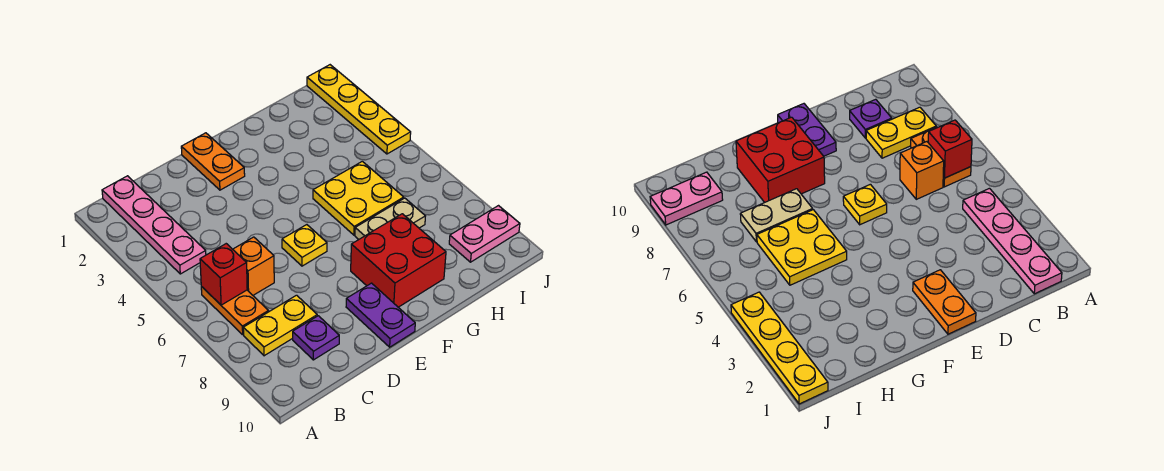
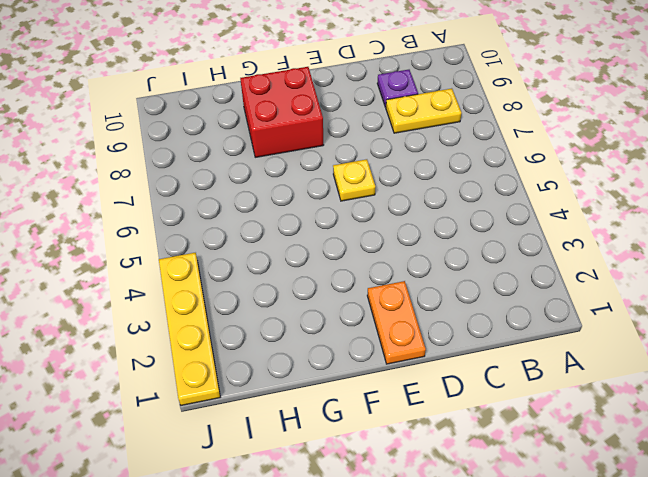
none -> pink 1x4 plate [102,176,206,274]
none -> orange 1x2 plate [201,286,269,335]
none -> orange 1x1 brick [233,237,274,295]

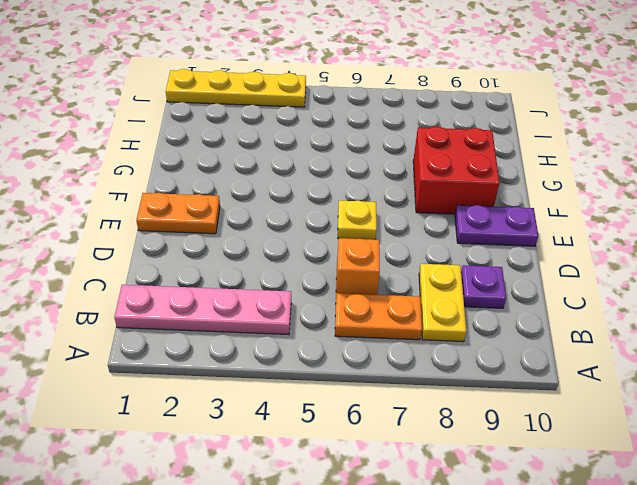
none -> yellow 2x2 plate [313,161,404,235]
none -> tan 1x2 plate [355,198,425,239]
none -> pink 1x2 plate [449,206,520,262]

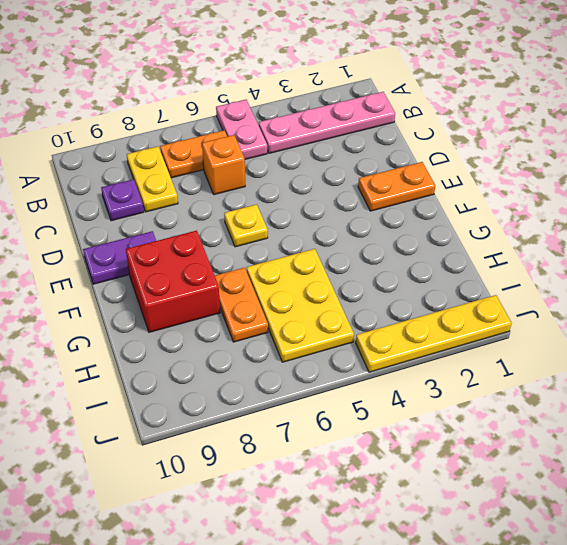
pink 1x2 plate [216,100,267,159] -> pink 1x2 plate moved to [449,206,520,262]
yellow 2x3 plate [247,249,354,362] -> yellow 2x2 plate [313,161,404,235]
orange 1x2 plate [215,268,268,342] -> tan 1x2 plate [355,198,425,239]
none -> red 1x1 brick [200,244,247,305]

